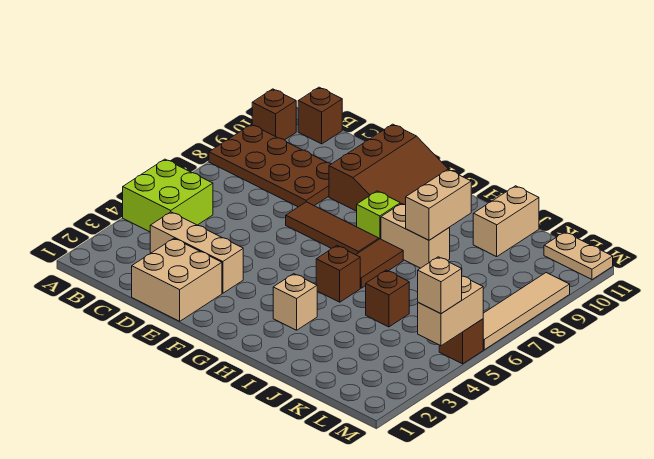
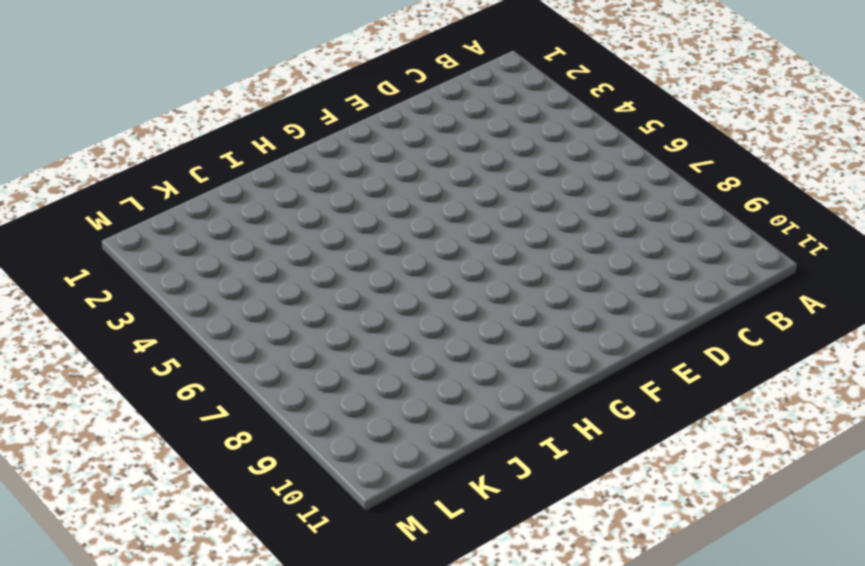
none -> lime 2x2 brick [123,159,213,232]
none -> brown 2x4 plate [209,125,331,207]
none -> brown 1x1 brick [252,89,296,140]

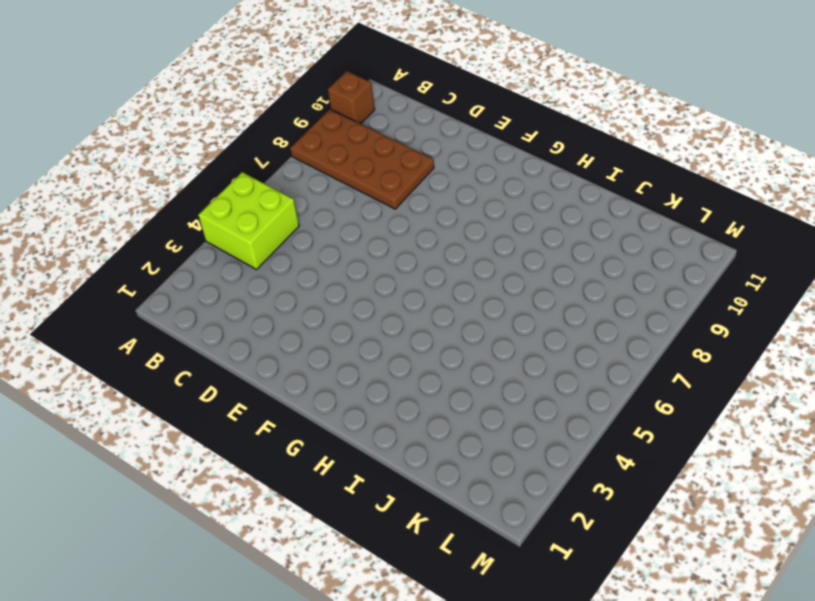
none -> brown 1x1 brick [298,87,342,144]
none -> tan 1x3 brick [150,212,243,293]
none -> tan 2x2 brick [132,239,222,321]

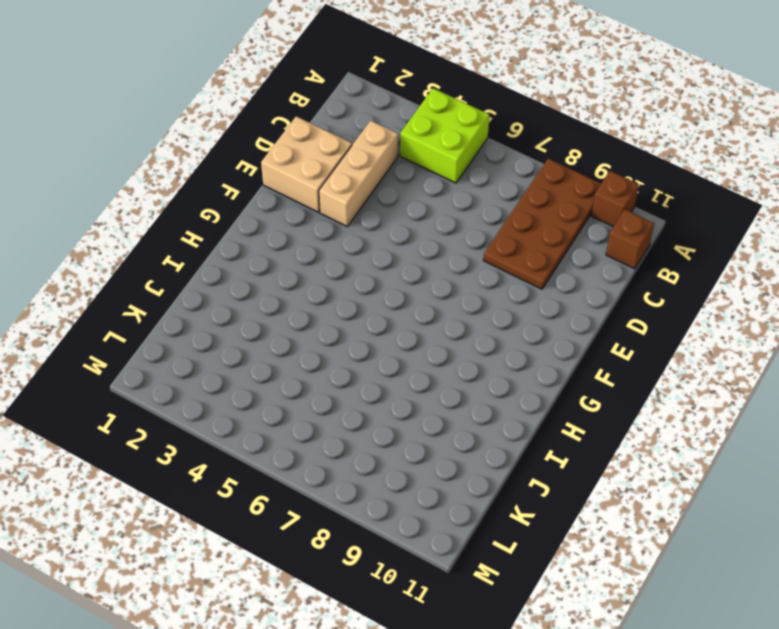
none -> brown 1x3 tile [286,202,379,255]
none -> brown 3x3 slope [329,124,449,211]
none -> lime 1x1 brick [357,191,400,239]

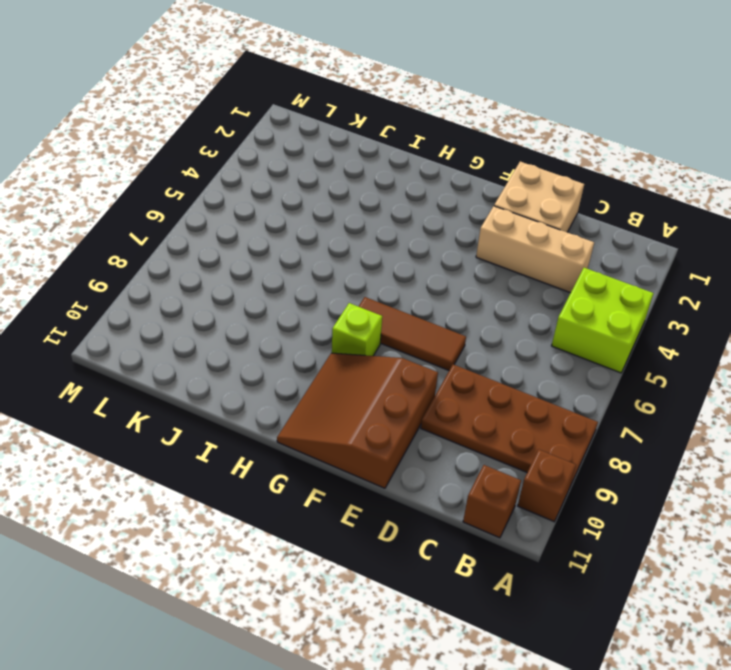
none -> tan 1x1 brick [273,274,317,330]
none -> brown 1x1 brick [316,246,360,302]
none -> brown 1x2 tile [356,239,403,288]

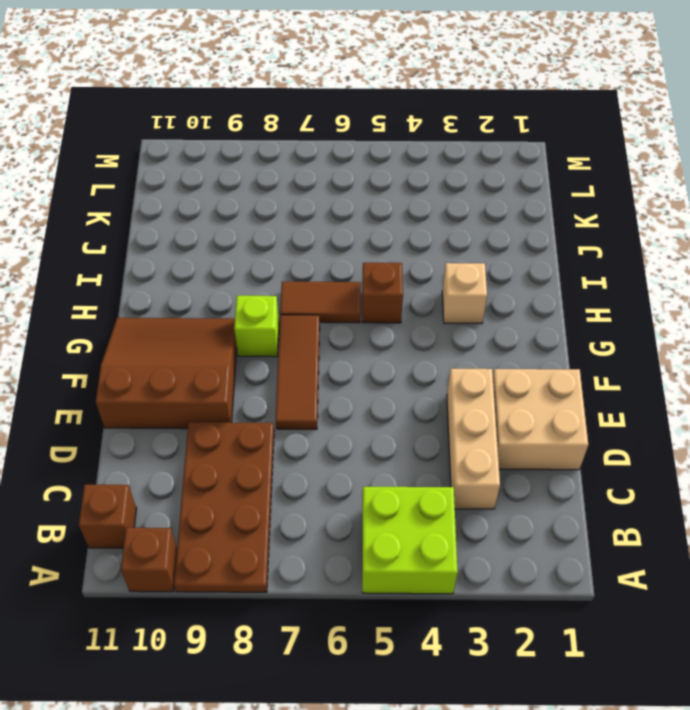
none -> tan 1x2 brick [381,203,450,268]
none -> brown 1x1 brick [366,270,409,327]
none -> tan 1x2 brick [473,186,539,257]

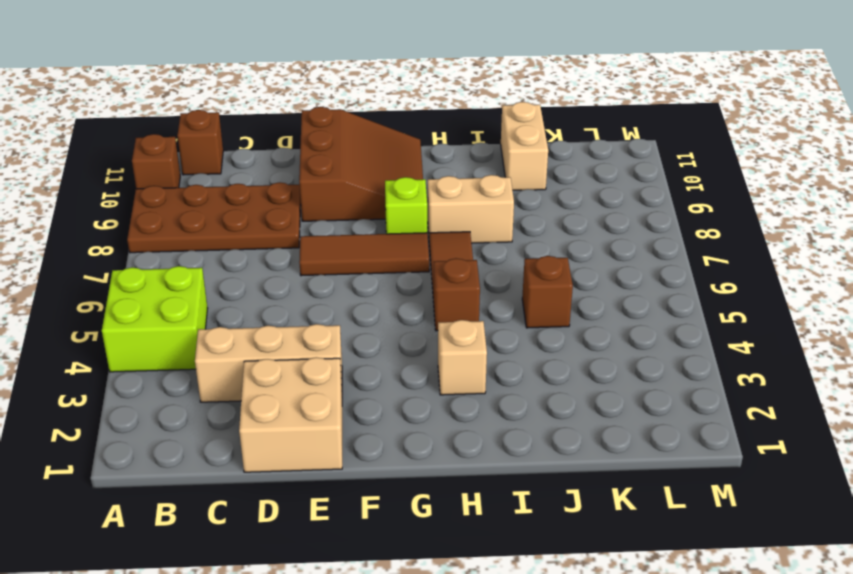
none -> tan 1x2 plate [544,232,613,280]
none -> brown 1x1 brick [439,319,483,364]
none -> tan 1x4 tile [483,273,570,350]

